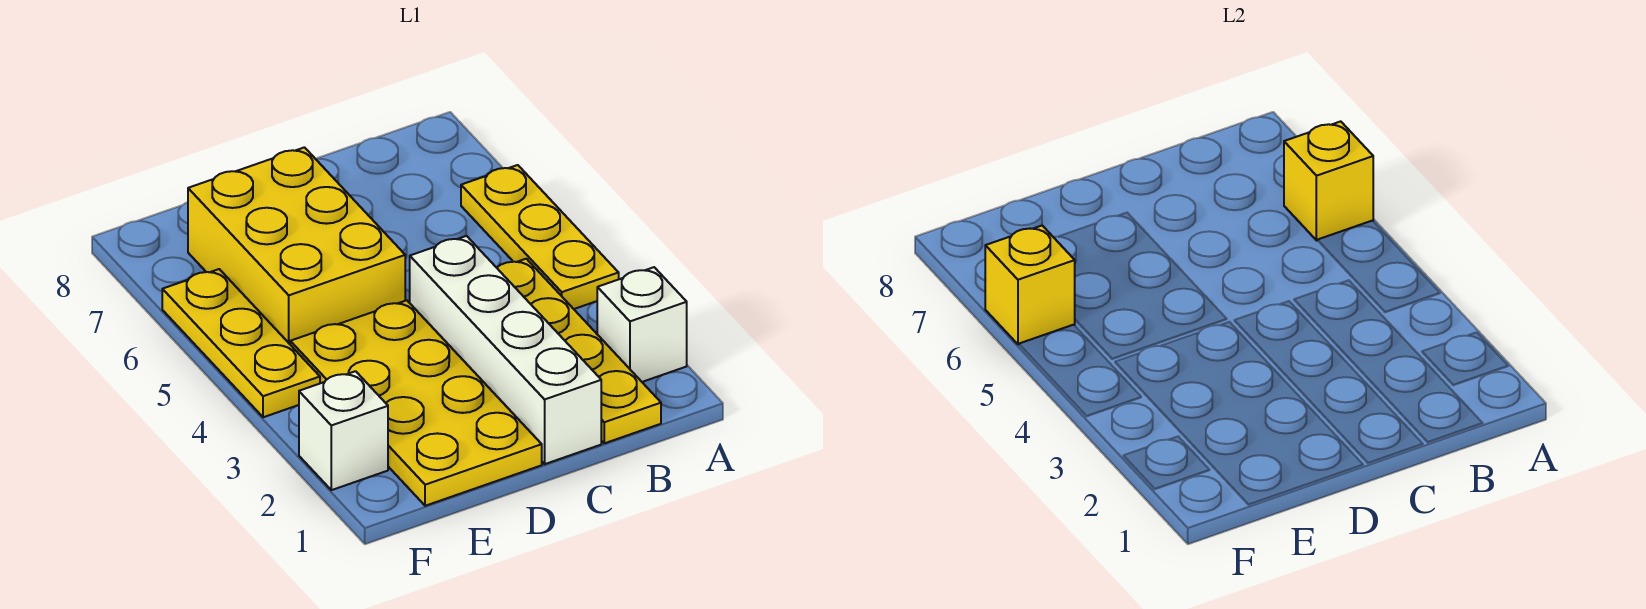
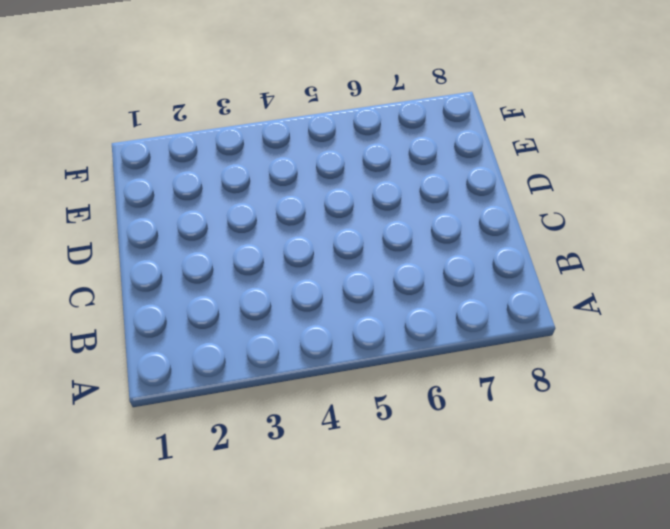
none -> white 1x1 brick [597,267,687,382]
none -> yellow 1x3 plate [461,165,619,309]

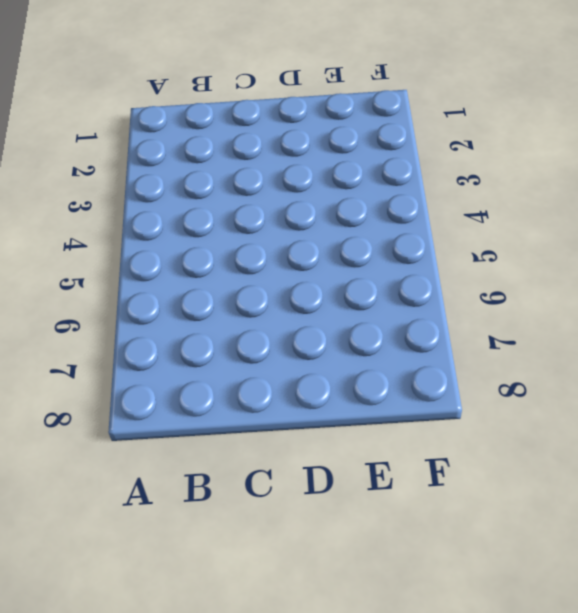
none -> white 1x1 brick [597,267,687,382]
none -> yellow 1x3 plate [461,165,619,309]

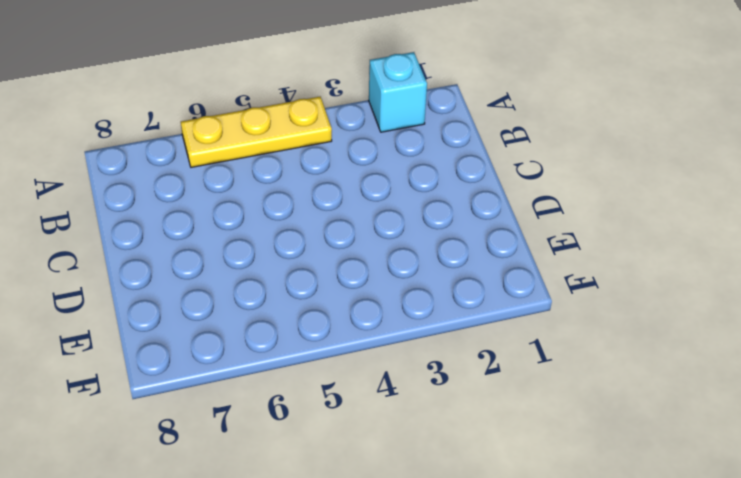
cyan 1x1 brick [369,52,427,132] -> white 1x1 brick [597,267,687,382]
none -> yellow 1x4 plate [497,259,661,443]
none -> white 1x4 brick [410,236,601,464]

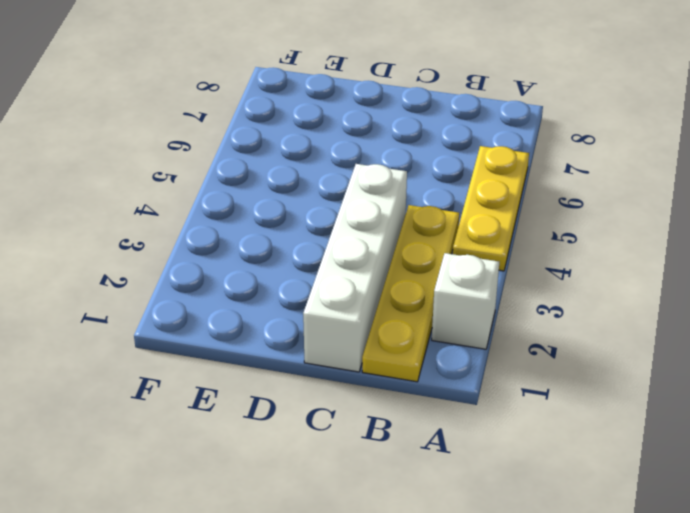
none -> yellow 2x4 plate [290,300,542,506]
none -> yellow 2x3 brick [188,147,405,344]

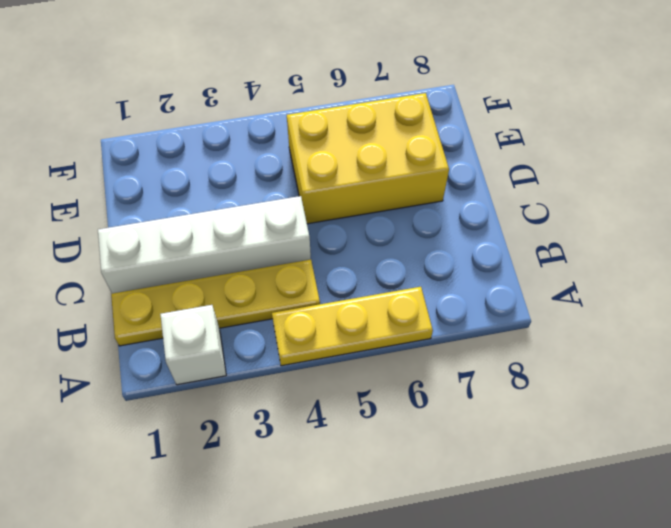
none -> yellow 2x4 plate [290,300,542,506]
none -> white 1x1 brick [299,371,388,490]

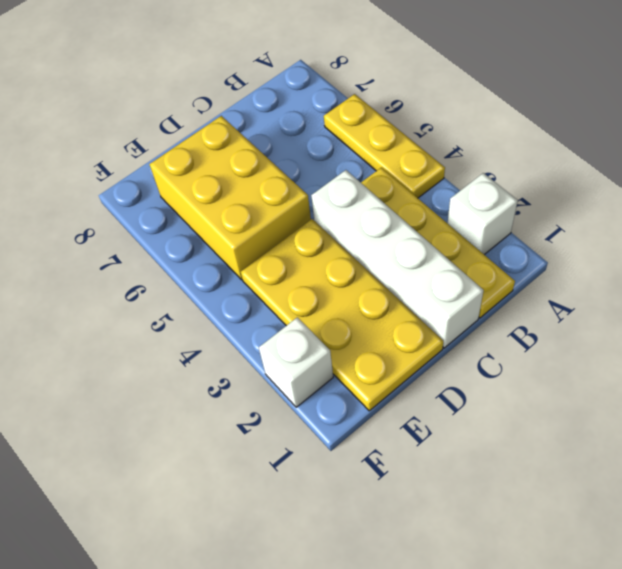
none -> yellow 1x3 plate [162,269,320,417]
none -> yellow 1x1 brick [1284,121,1373,240]

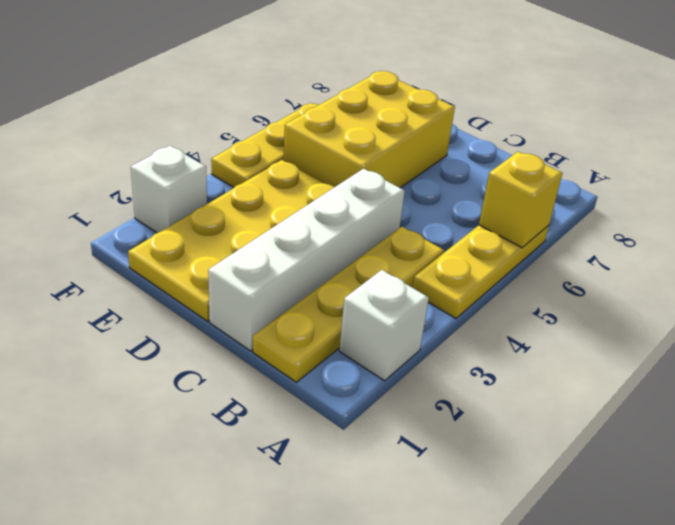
none -> yellow 1x1 brick [985,226,1075,344]

